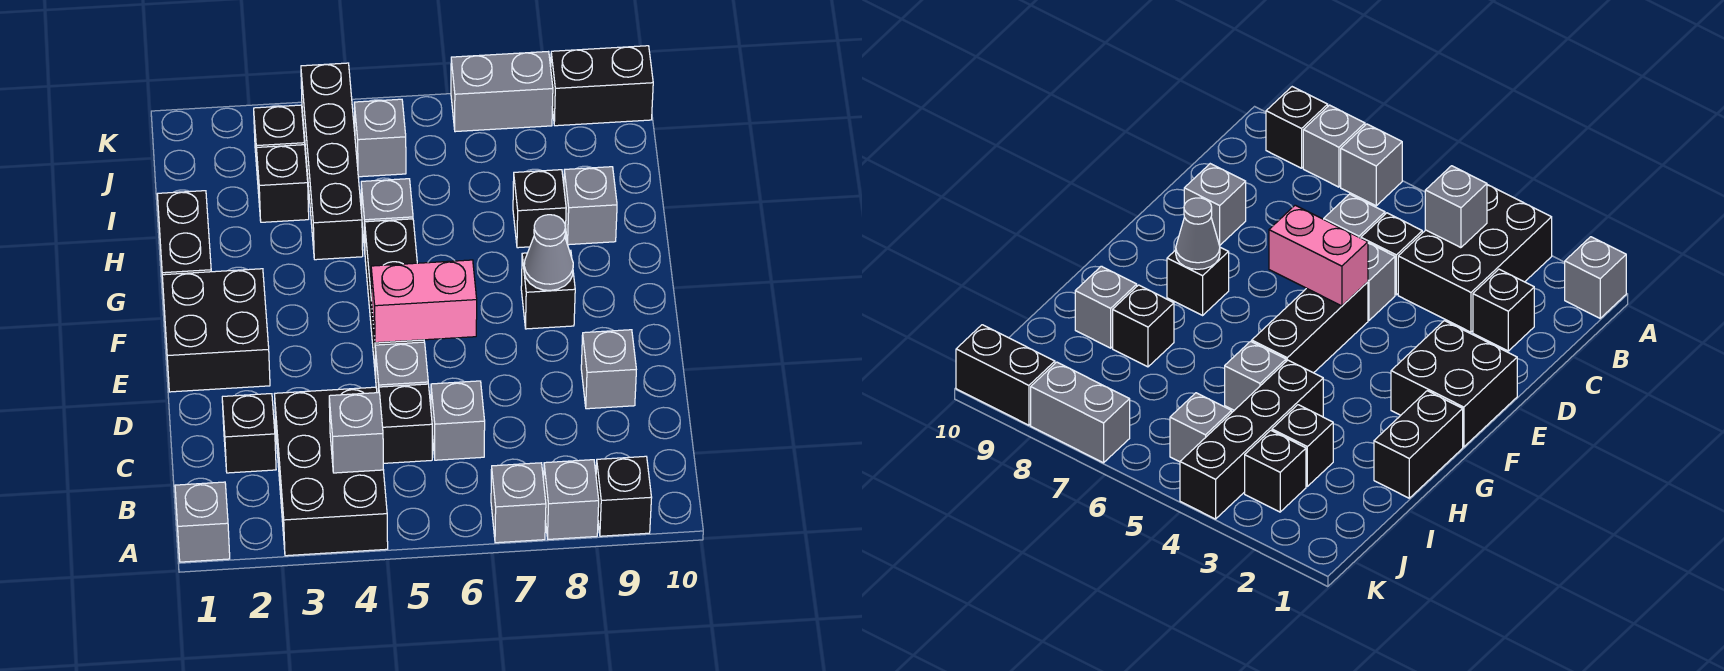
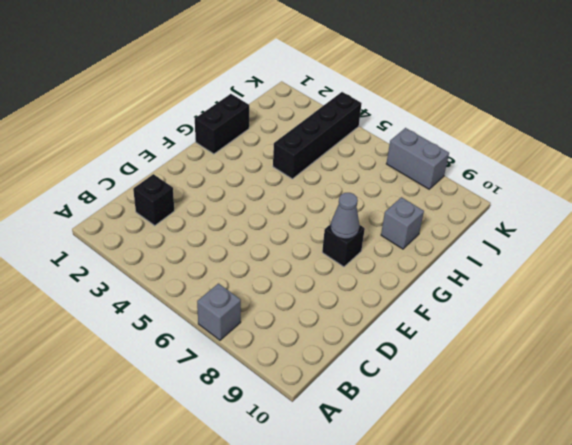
none -> grey 1x1 brick [175,482,230,562]
none -> black 2x3 brick [275,387,388,556]
none -> grey 1x1 brick [544,460,599,539]

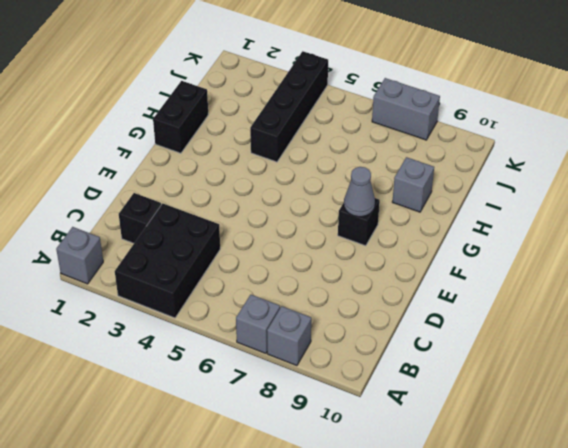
none -> black 1x1 brick [596,456,652,536]
none -> black 1x1 brick [379,384,432,463]
none -> grey 1x1 brick [431,381,485,460]

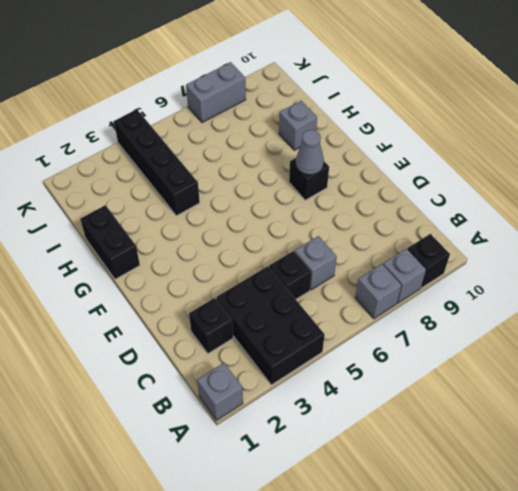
none -> grey 1x1 brick [375,342,428,393]
none -> grey 1x1 brick [581,330,636,409]
none -> black 2x2 brick [162,269,270,392]

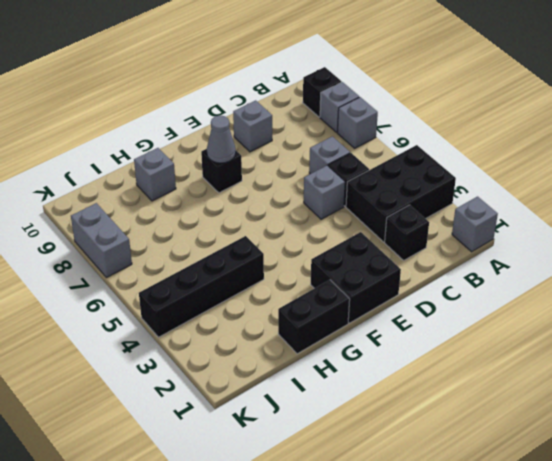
none -> black 1x3 brick [365,219,424,378]
none -> grey 1x1 brick [361,179,413,250]
none -> black 1x1 brick [513,170,566,248]

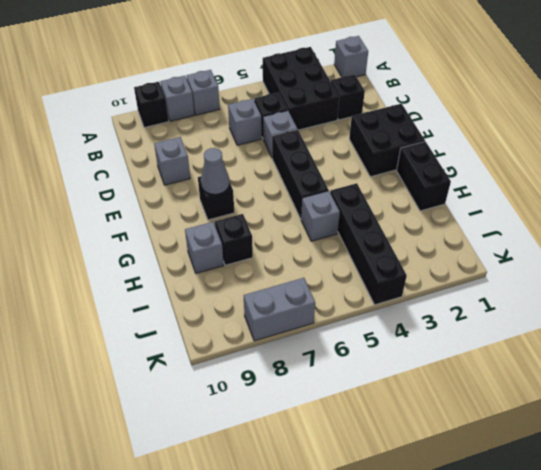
none -> black 1x1 brick [256,145,309,222]
none -> black 1x1 brick [254,105,305,180]
none -> grey 1x1 brick [354,99,406,177]

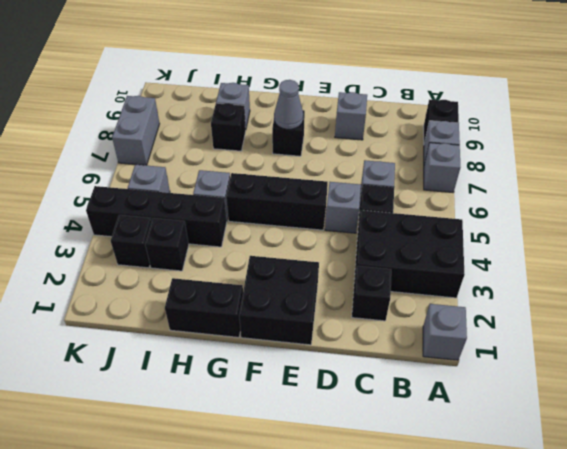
none -> black 1x2 brick [551,46,653,126]
none -> grey 1x1 brick [329,393,383,473]
none -> pink 1x2 brick [371,260,477,343]

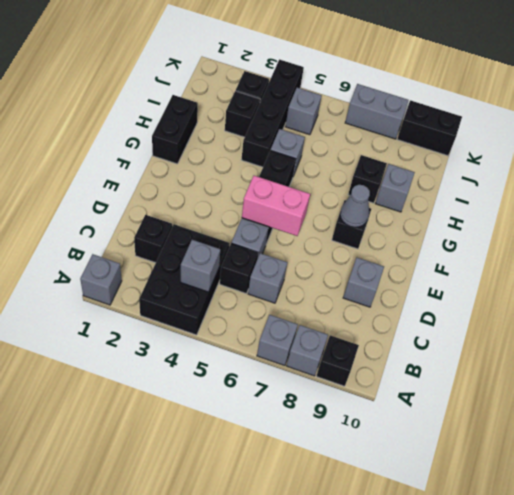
none -> black 2x2 brick [162,269,270,392]

